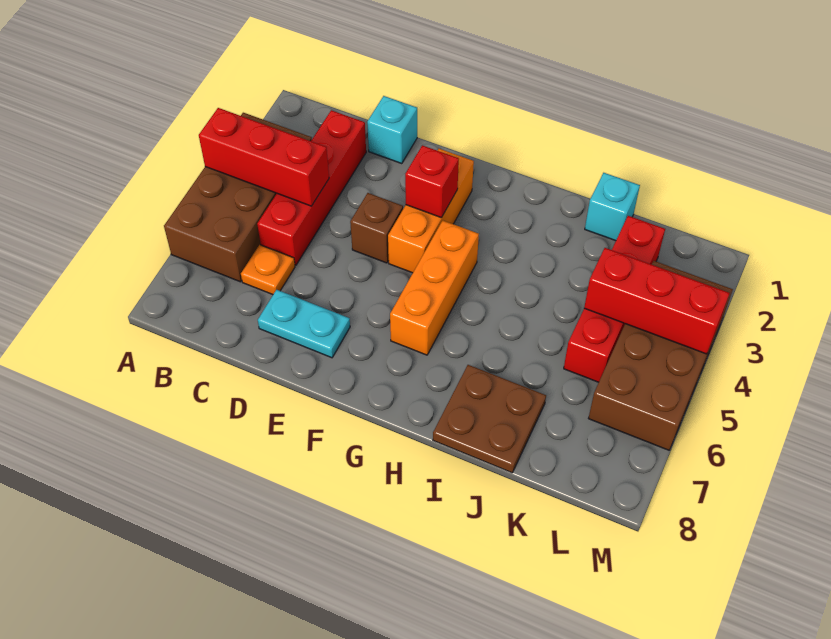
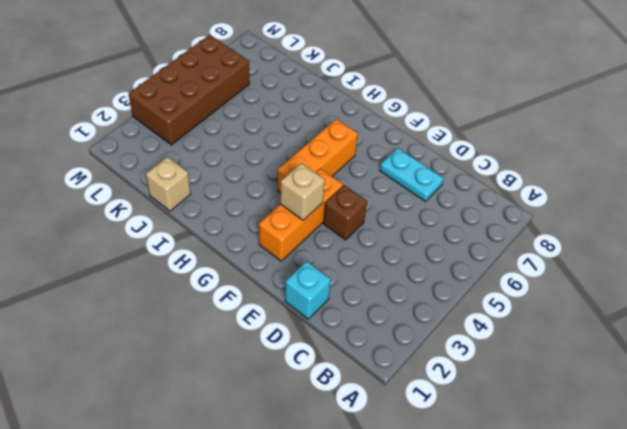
tan 1x1 brick [280,163,325,220] -> red 1x1 brick [405,145,459,218]
tan 1x1 brick [146,157,191,211] -> cyan 1x1 brick [585,173,640,241]
none -> brown 2x4 brick [164,113,312,282]
none -> red 1x4 brick [257,110,366,265]
none -> orange 1x1 plate [241,245,295,295]

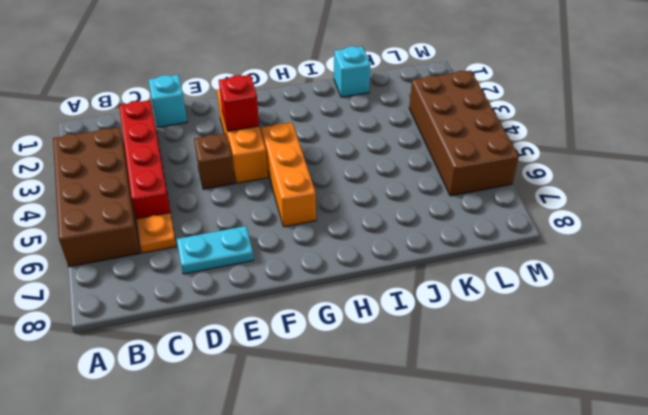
none -> brown 2x2 plate [433,365,546,473]
none -> red 1x4 brick [564,216,665,382]
none -> red 1x3 brick [199,108,329,206]

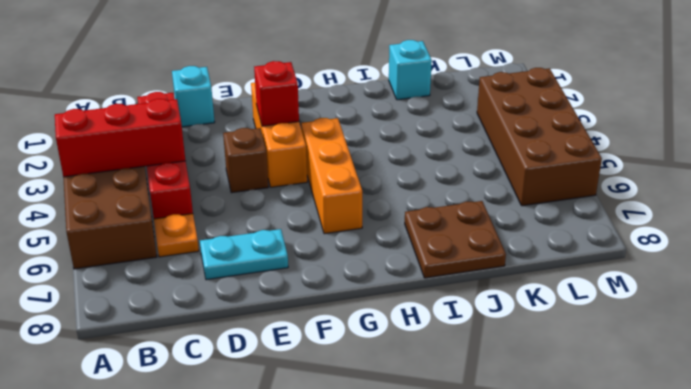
none -> red 1x4 brick [564,216,665,382]
none -> red 1x3 brick [584,248,730,354]

